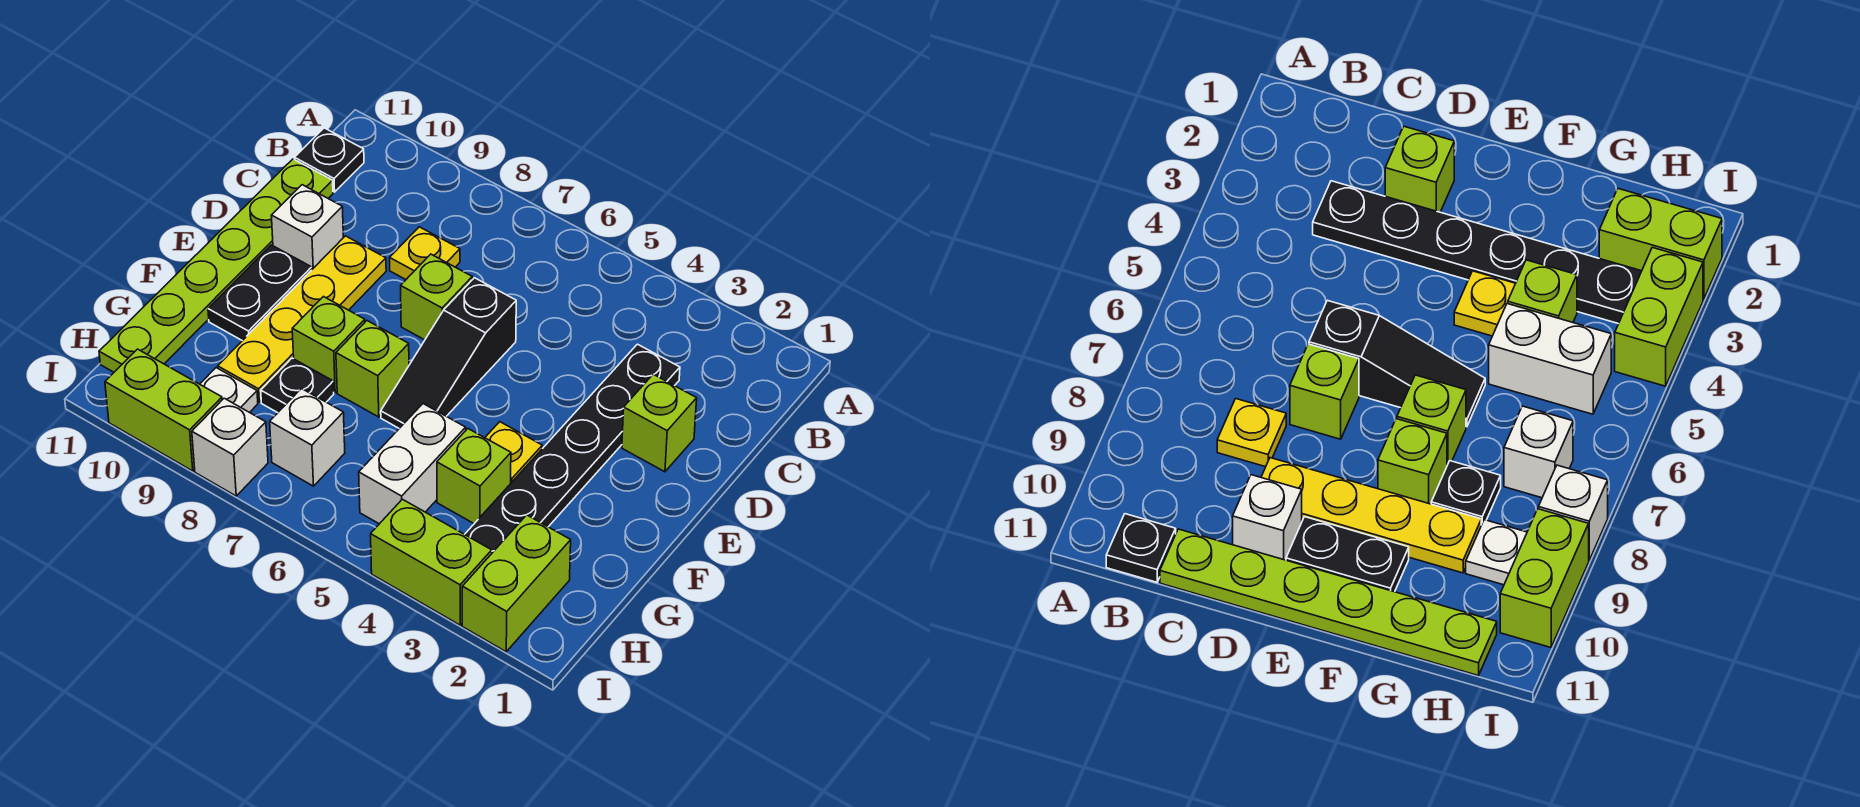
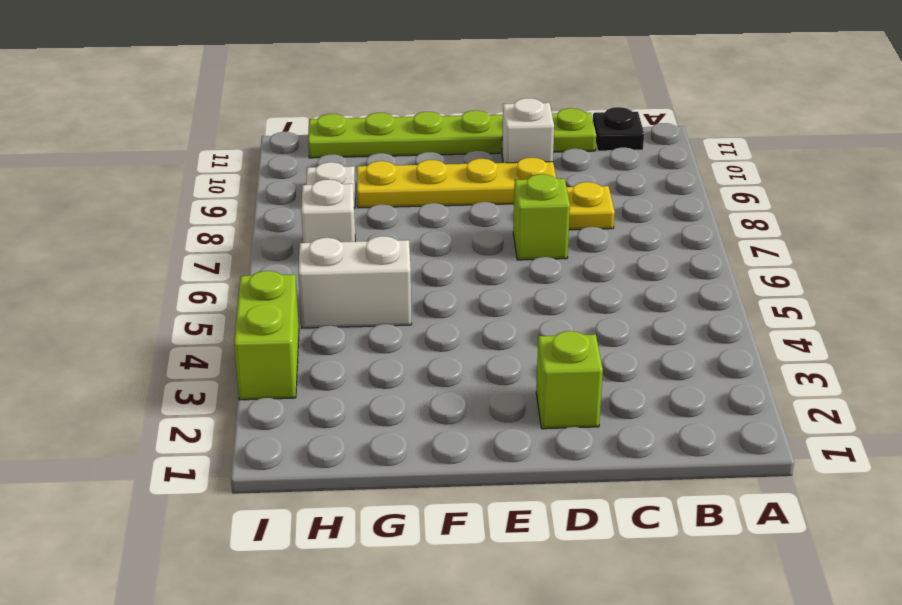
none -> black 1x6 plate [465,344,680,553]
none -> black 1x3 slope [381,278,516,428]
none -> black 1x2 plate [208,245,312,341]

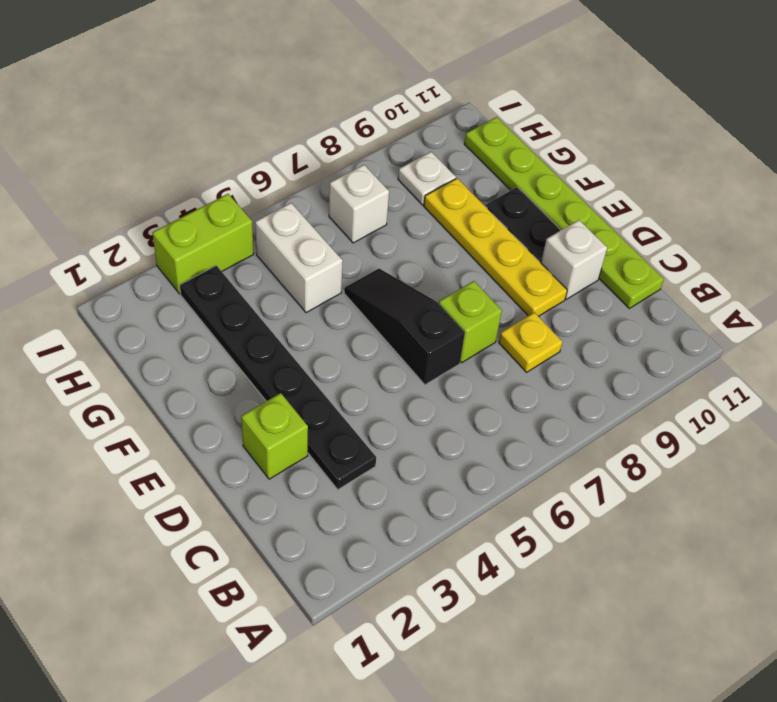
none -> black 1x1 plate [294,128,364,192]
none -> yellow 1x1 plate [485,422,542,483]
none -> lime 1x1 brick [336,321,409,417]

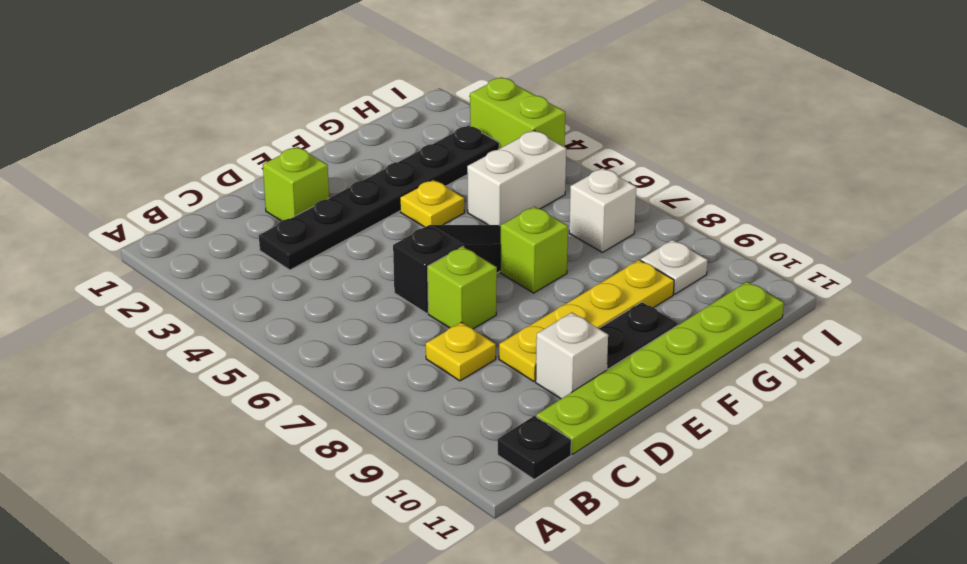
none -> lime 1x1 brick [292,297,365,392]
none -> lime 1x1 brick [437,429,511,523]
none -> black 1x1 plate [261,358,334,413]

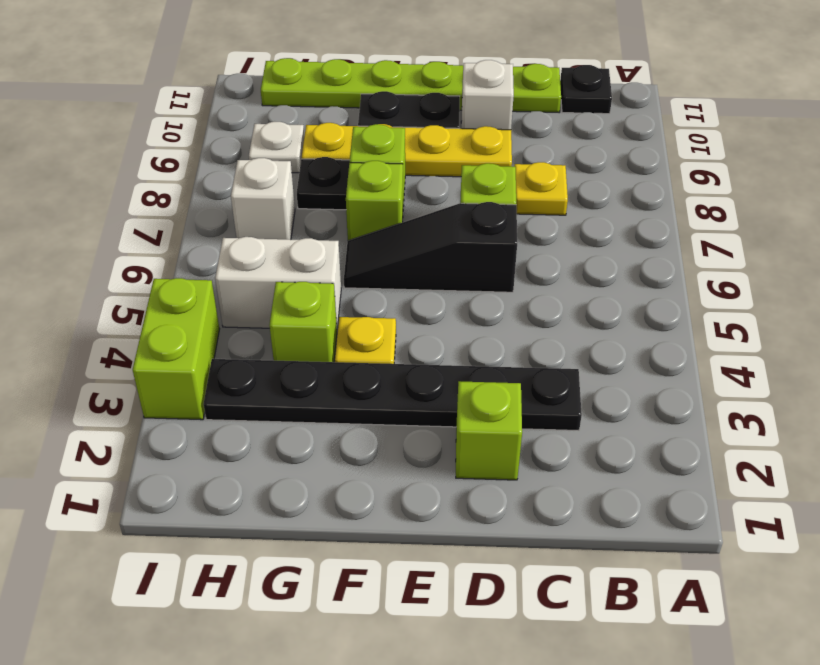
none -> lime 1x2 brick [462,515,571,652]
none -> white 1x1 brick [192,398,268,496]
none -> lime 1x2 brick [105,349,222,471]

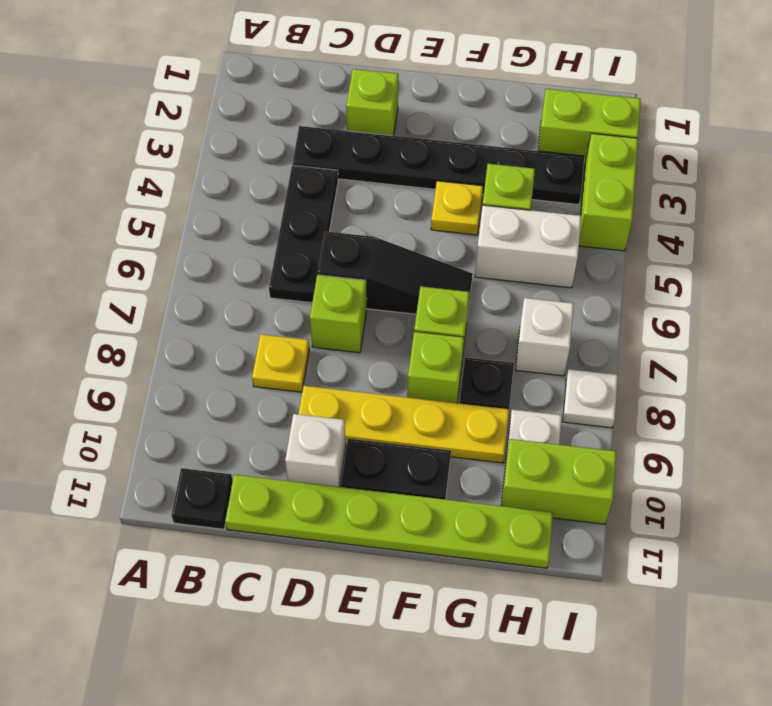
black 1x3 plate [269,165,338,303] -> none
lime 1x2 brick [501,439,616,524] -> lime 1x2 brick turned to [105,349,222,471]
white 1x1 plate [563,369,618,428] -> white 1x1 brick [192,398,268,496]

